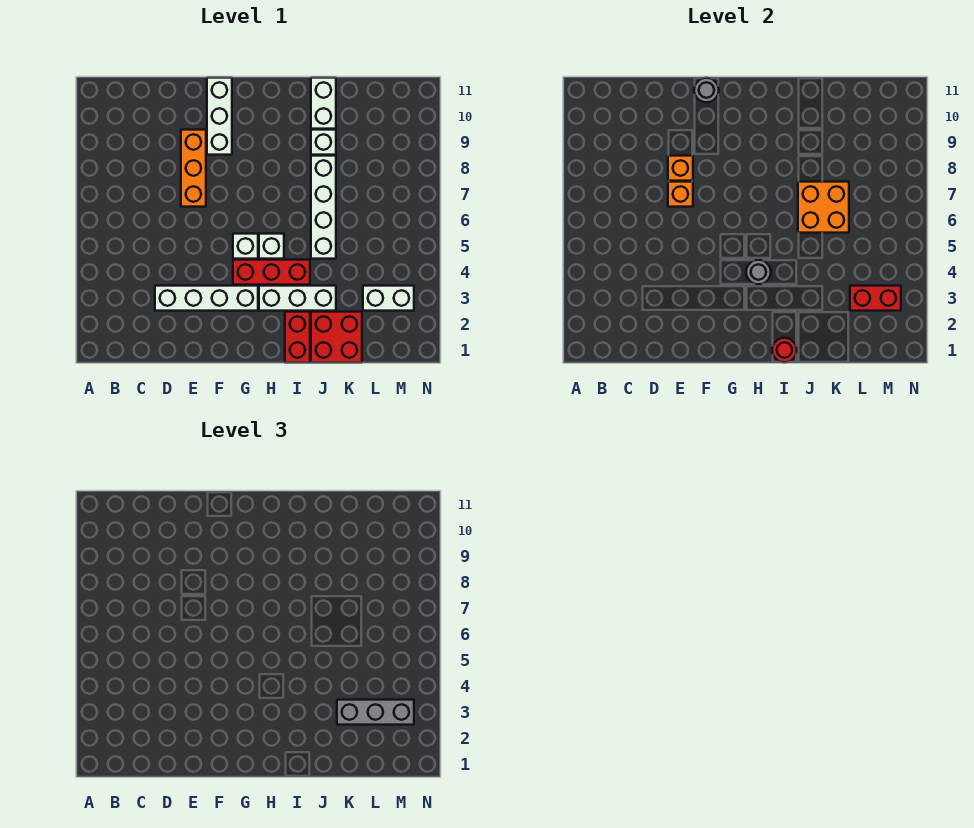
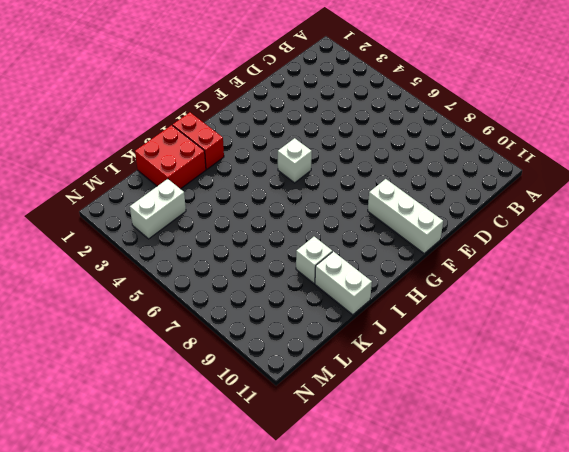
none -> white 1x4 brick [155,286,258,311]
none -> orange 1x3 brick [181,130,206,207]
none -> red 1x3 brick [233,260,310,285]

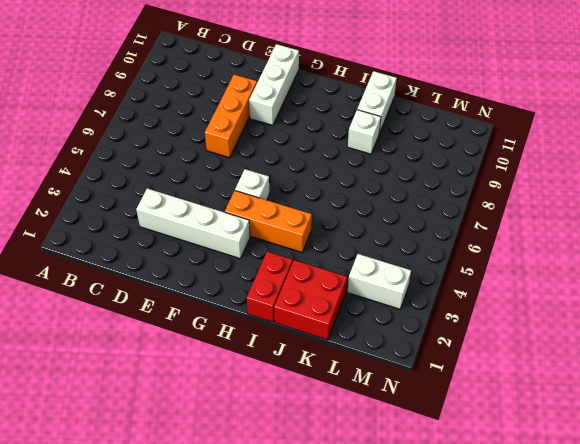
orange 1x3 brick [225,191,312,252] -> red 1x3 brick [233,260,310,285]
none -> white 1x3 brick [259,286,336,311]
none -> white 1x1 brick [259,234,284,259]
none -> white 1x4 brick [311,156,336,259]

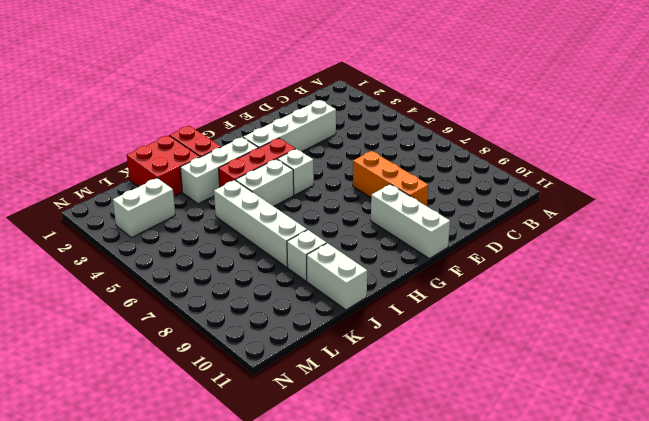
white 1x2 brick [236,159,294,206] -> white 1x1 brick [259,234,284,259]
none -> orange 1x1 brick [668,182,693,207]
none -> orange 1x1 brick [668,156,693,181]
none -> grey 1x1 round brick [694,78,719,102]

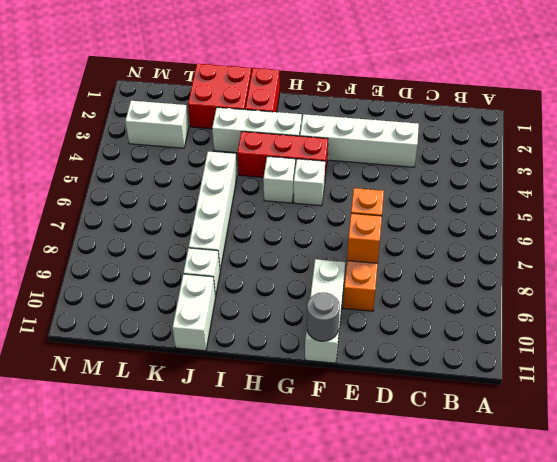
none -> grey 1x1 round brick [746,260,771,284]
none -> red 1x1 round brick [772,338,797,362]
none -> orange 2x2 brick [798,182,849,233]

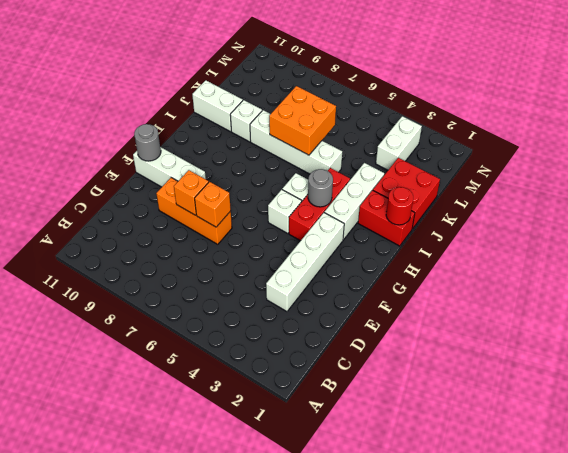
none -> red 1x2 brick [850,286,901,311]
none -> grey 1x3 brick [337,700,414,725]

